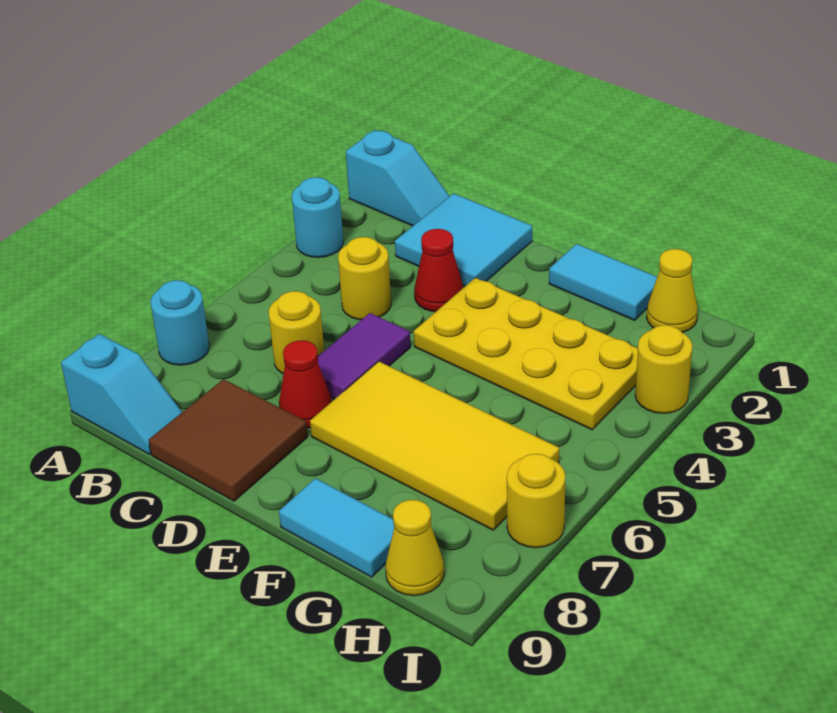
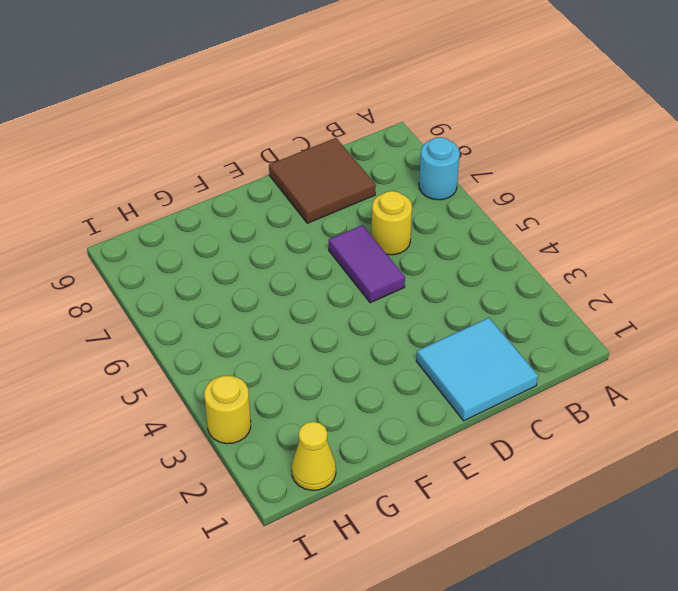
none -> cyan 1x2 slope [346,130,450,226]
none -> cyan 1x1 round brick [292,177,343,258]
none -> cyan 1x2 slope [61,334,182,454]

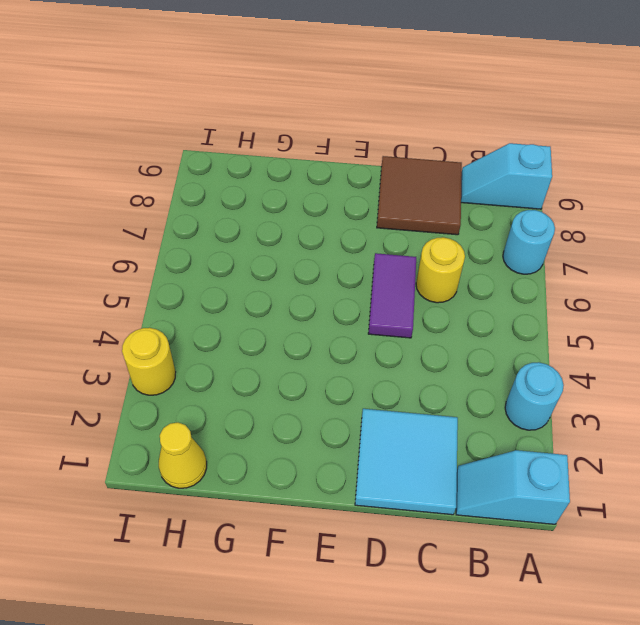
none -> yellow 1x1 round brick [338,237,391,320]
none -> red 1x1 cone [414,229,464,312]
none -> red 1x1 cone [279,340,332,428]

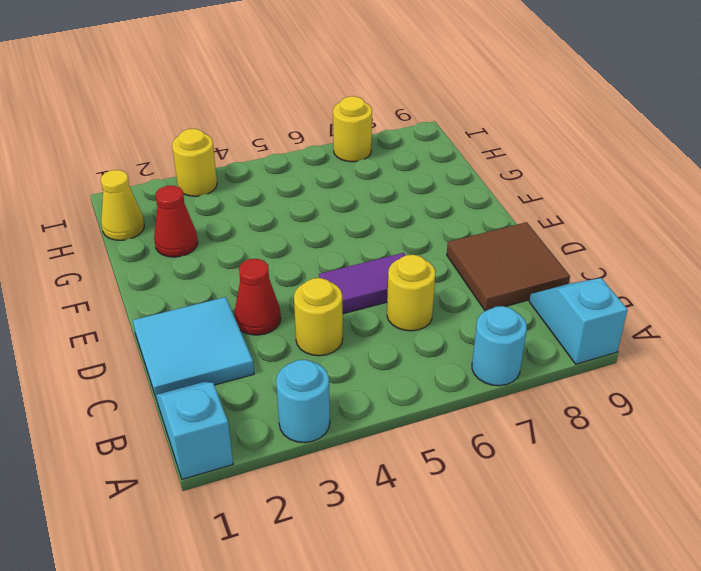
red 1x1 cone [154,186,198,257] -> red 1x1 cone moved to [279,340,332,428]
none -> yellow 2x4 plate [414,278,638,430]
none -> yellow 2x4 tile [310,361,559,530]
none -> cyan 1x2 tile [549,244,657,320]

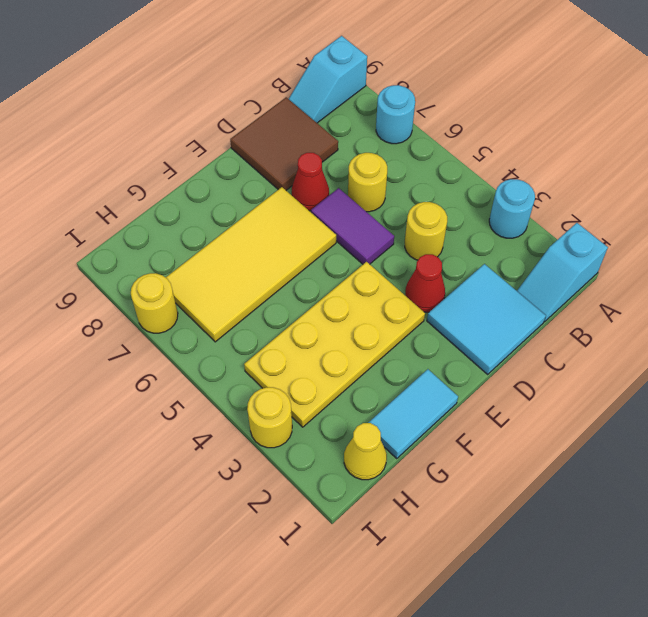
none -> cyan 1x2 tile [279,478,394,577]
none -> yellow 1x1 cone [385,500,444,596]

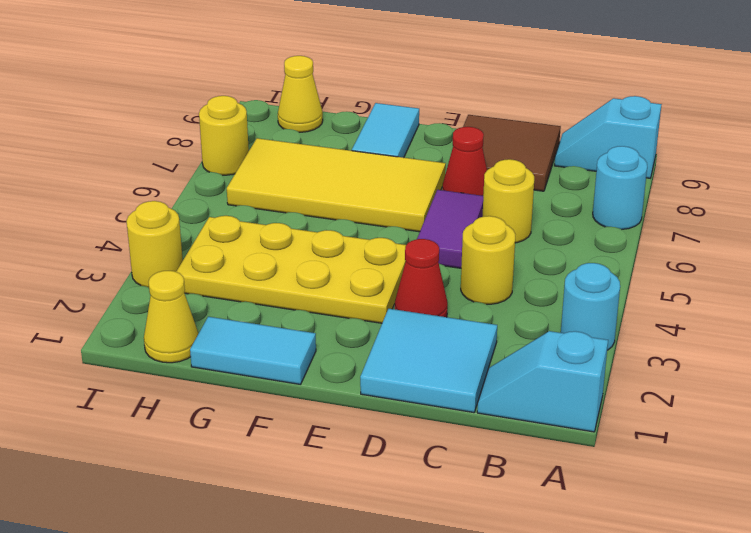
cyan 1x2 tile [352,103,419,158] -> cyan 1x2 tile turned to [279,478,394,577]

